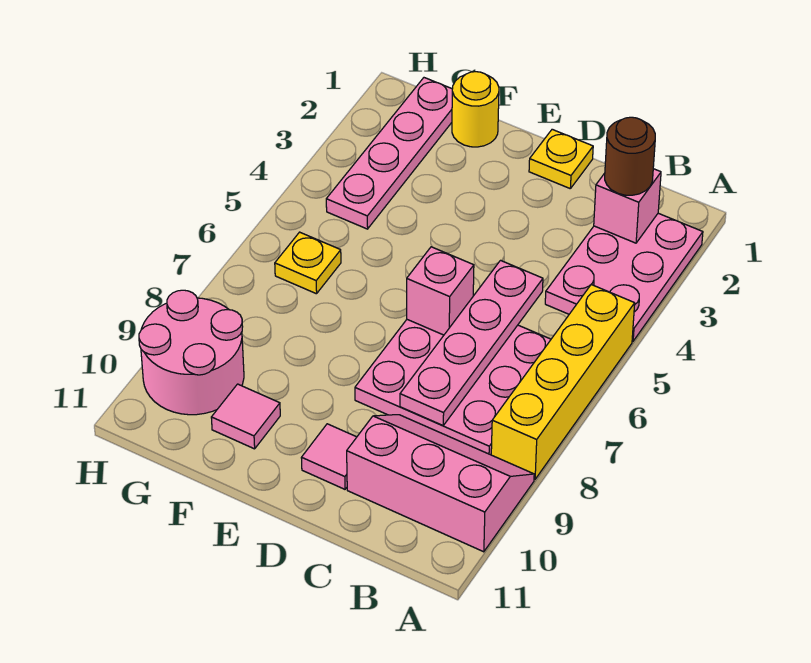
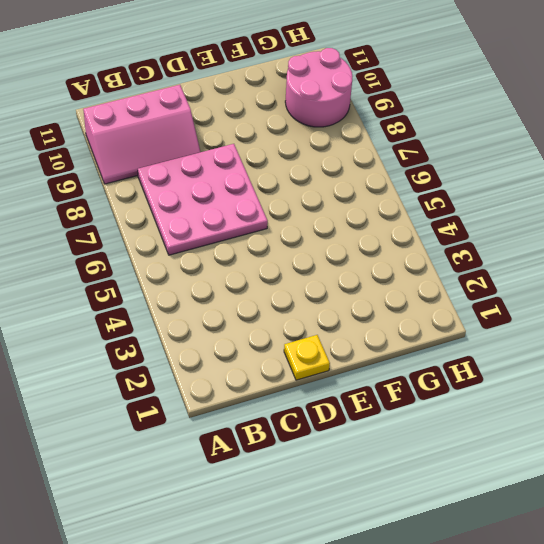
none -> pink 2x3 plate [545,213,703,341]
none -> yellow 1x4 brick [491,285,635,479]
none -> pink 1x1 tile [301,424,357,489]

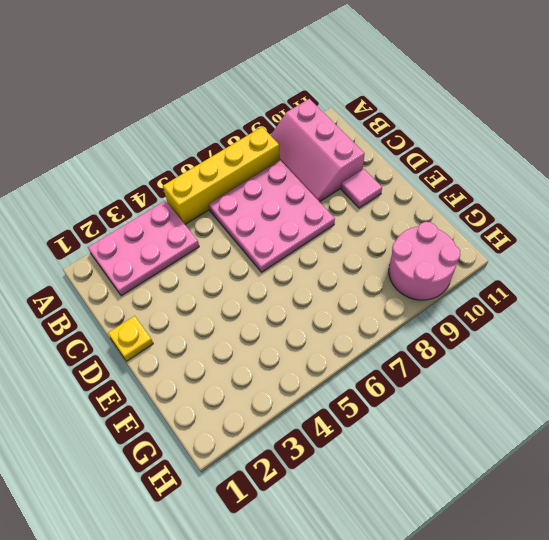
none -> yellow 1x1 round brick [452,72,499,147]
none -> pink 1x1 tile [211,384,280,449]
none -> pink 1x4 plate [326,78,452,229]

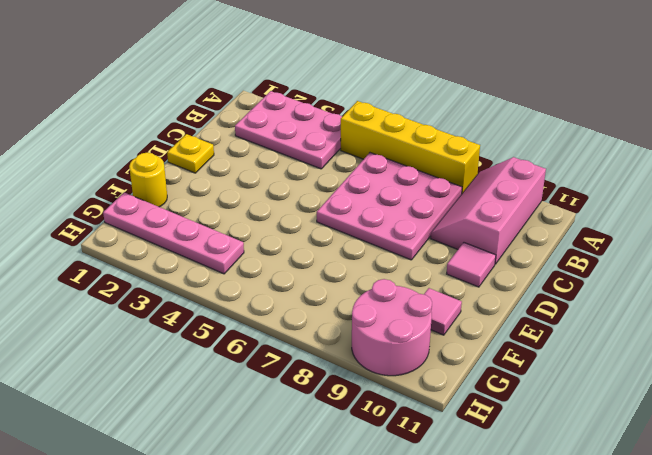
none -> yellow 1x1 plate [275,232,341,294]
none -> pink 1x1 brick [594,169,661,243]
none -> pink 1x4 plate [400,261,543,426]

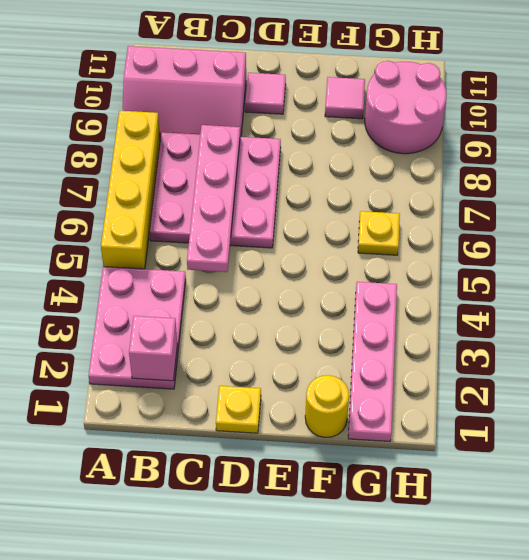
none -> pink 1x1 brick [407,247,474,335]
none -> brown 1x1 round brick [605,117,655,195]

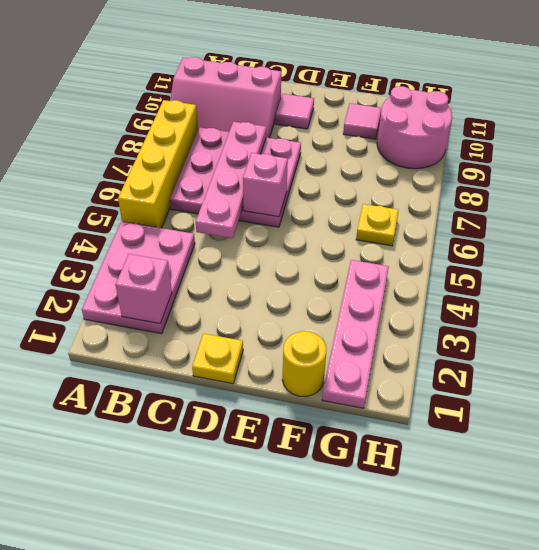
none -> brown 1x1 round brick [605,117,655,195]

